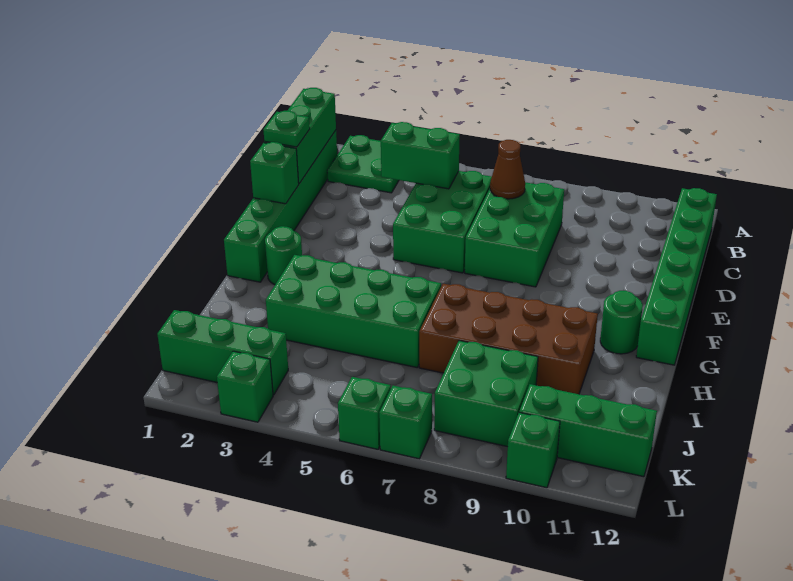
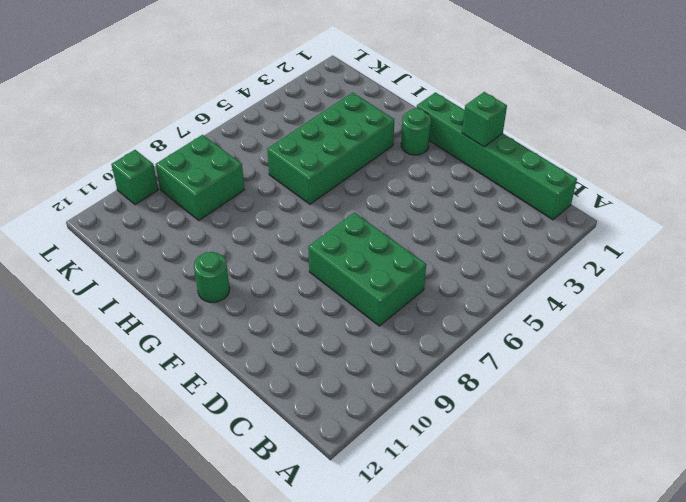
none -> green 2x2 plate [327,135,399,193]
none -> green 1x6 brick [636,188,717,365]
none -> green 2x3 brick [393,171,492,273]

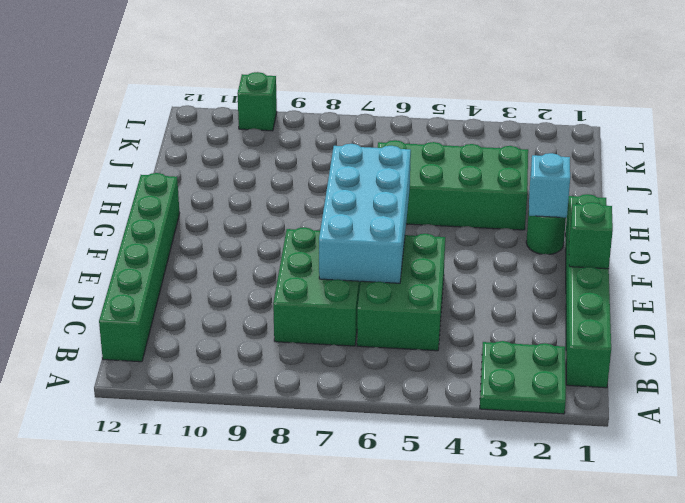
cyan 2x4 brick [319,144,411,283] -> none
cyan 1x1 brick [529,153,570,218] -> none
none -> green 1x1 round brick [600,291,643,354]
none -> brown 2x4 brick [419,284,598,394]
none -> green 2x2 brick [434,341,538,447]

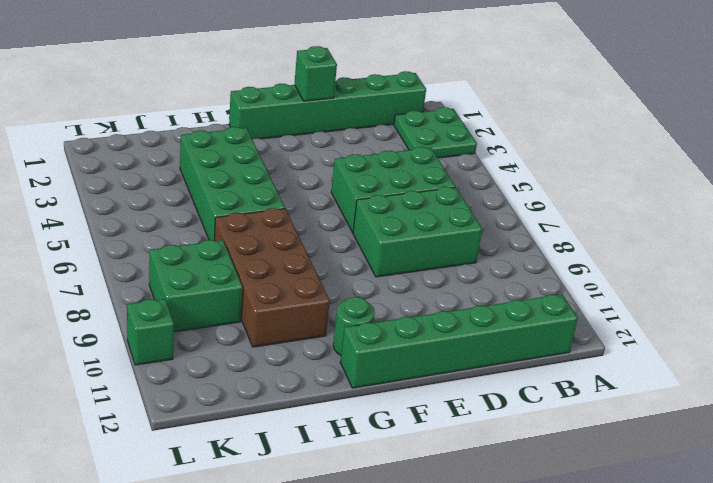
none -> green 1x1 round brick [265,226,302,285]
none -> green 1x3 brick [157,310,288,395]
none -> green 1x3 brick [519,384,657,477]

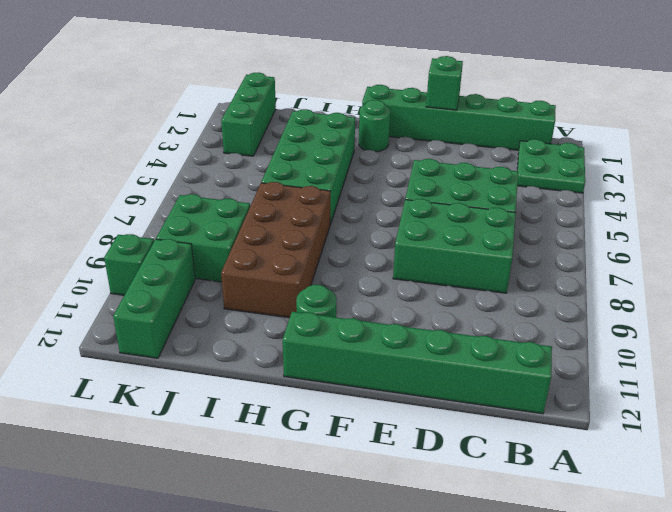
none -> green 1x1 brick [217,351,273,422]
none -> green 1x1 brick [338,377,391,449]
none -> green 1x1 brick [379,385,432,459]

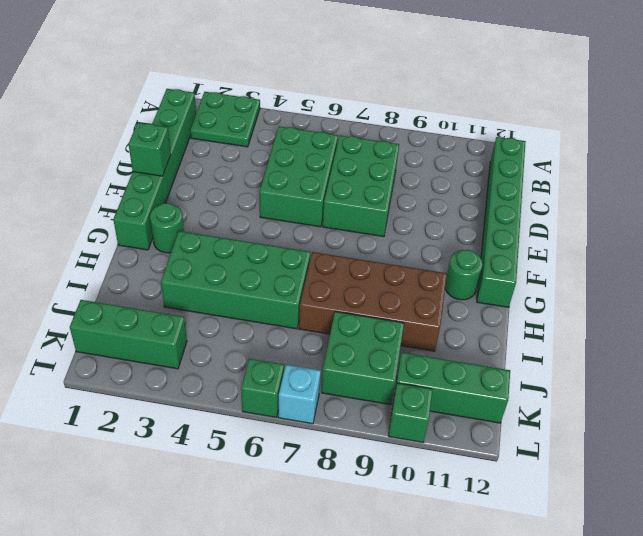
cyan 1x1 brick [278,365,321,424] -> green 1x1 brick [379,385,432,459]
none -> green 1x1 brick [217,351,273,422]
none -> green 1x3 brick [264,88,336,184]
none -> green 1x2 brick [381,122,460,189]

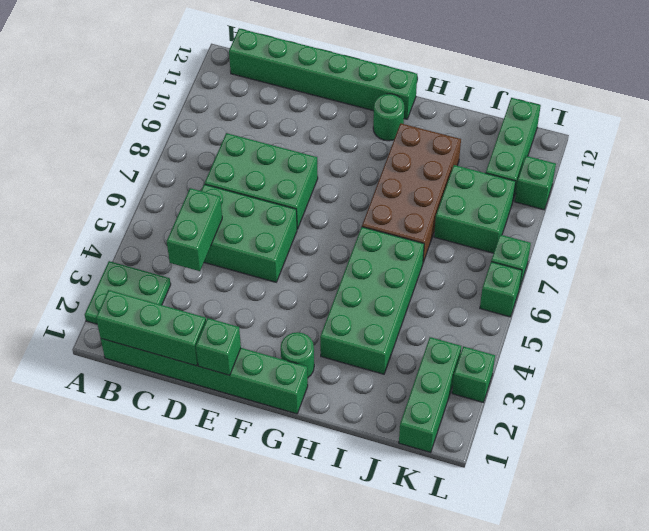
none -> brown 1x1 cone [490,140,525,199]
none -> green 1x1 plate [263,111,310,147]

